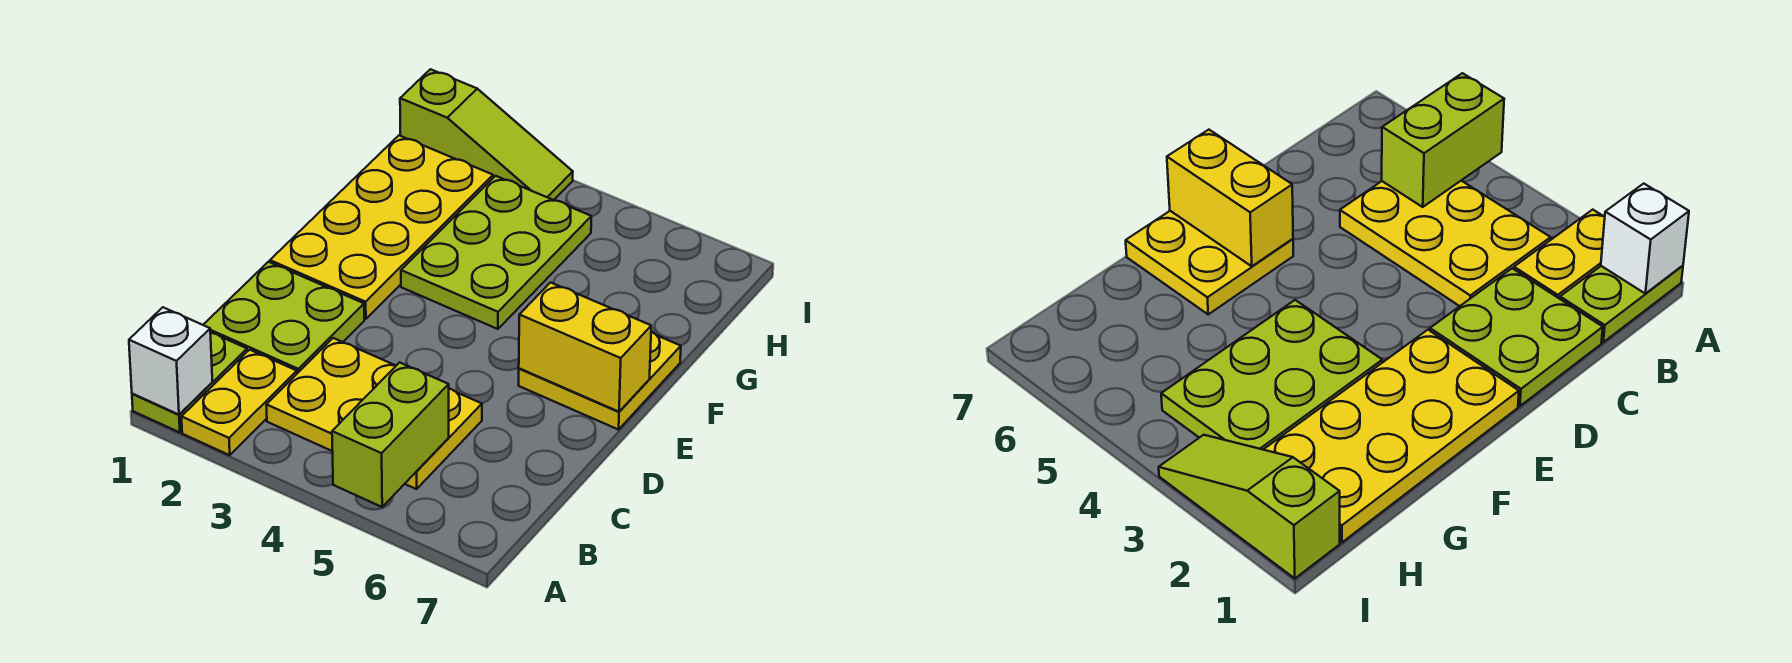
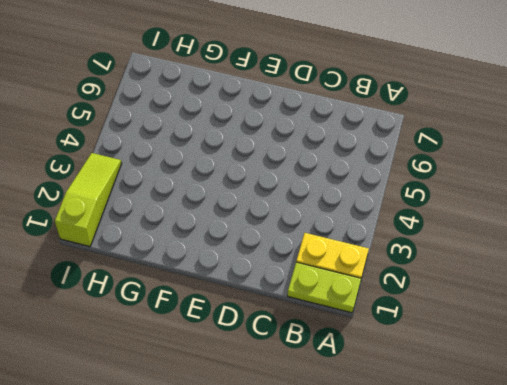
none -> yellow 2x3 plate [266,338,482,489]
none -> lime 2x2 plate [203,262,364,373]

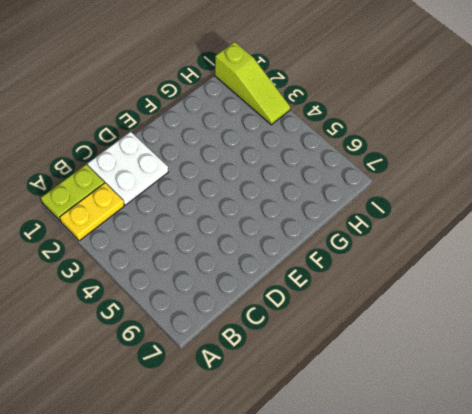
white 2x2 plate [87,132,168,205] -> lime 2x2 plate [203,262,364,373]
none -> yellow 2x3 plate [266,338,482,489]
none -> yellow 2x4 plate [270,135,493,319]

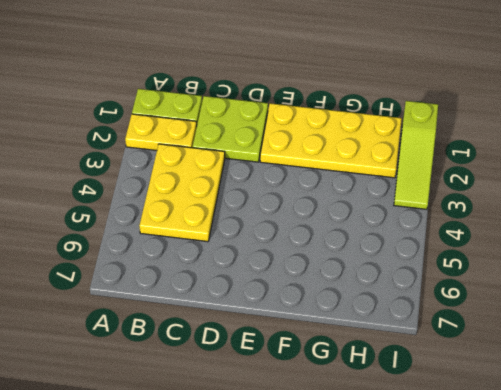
none -> yellow 2x2 plate [519,332,681,430]
none -> lime 2x3 plate [401,176,591,329]

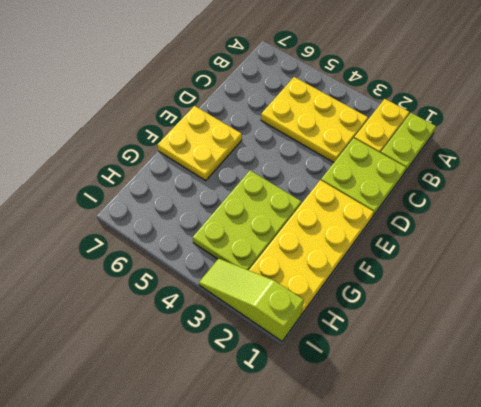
none -> white 1x1 brick [129,307,212,415]
none -> lime 1x2 brick [332,362,449,507]

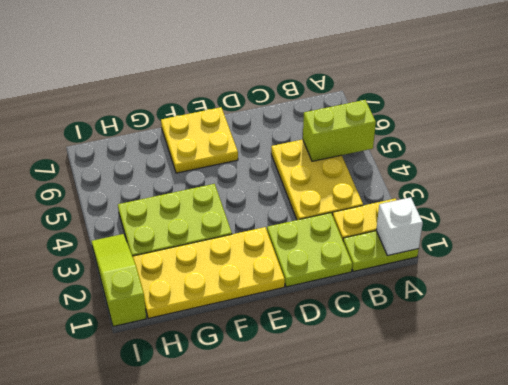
none -> yellow 1x2 brick [519,283,651,412]

